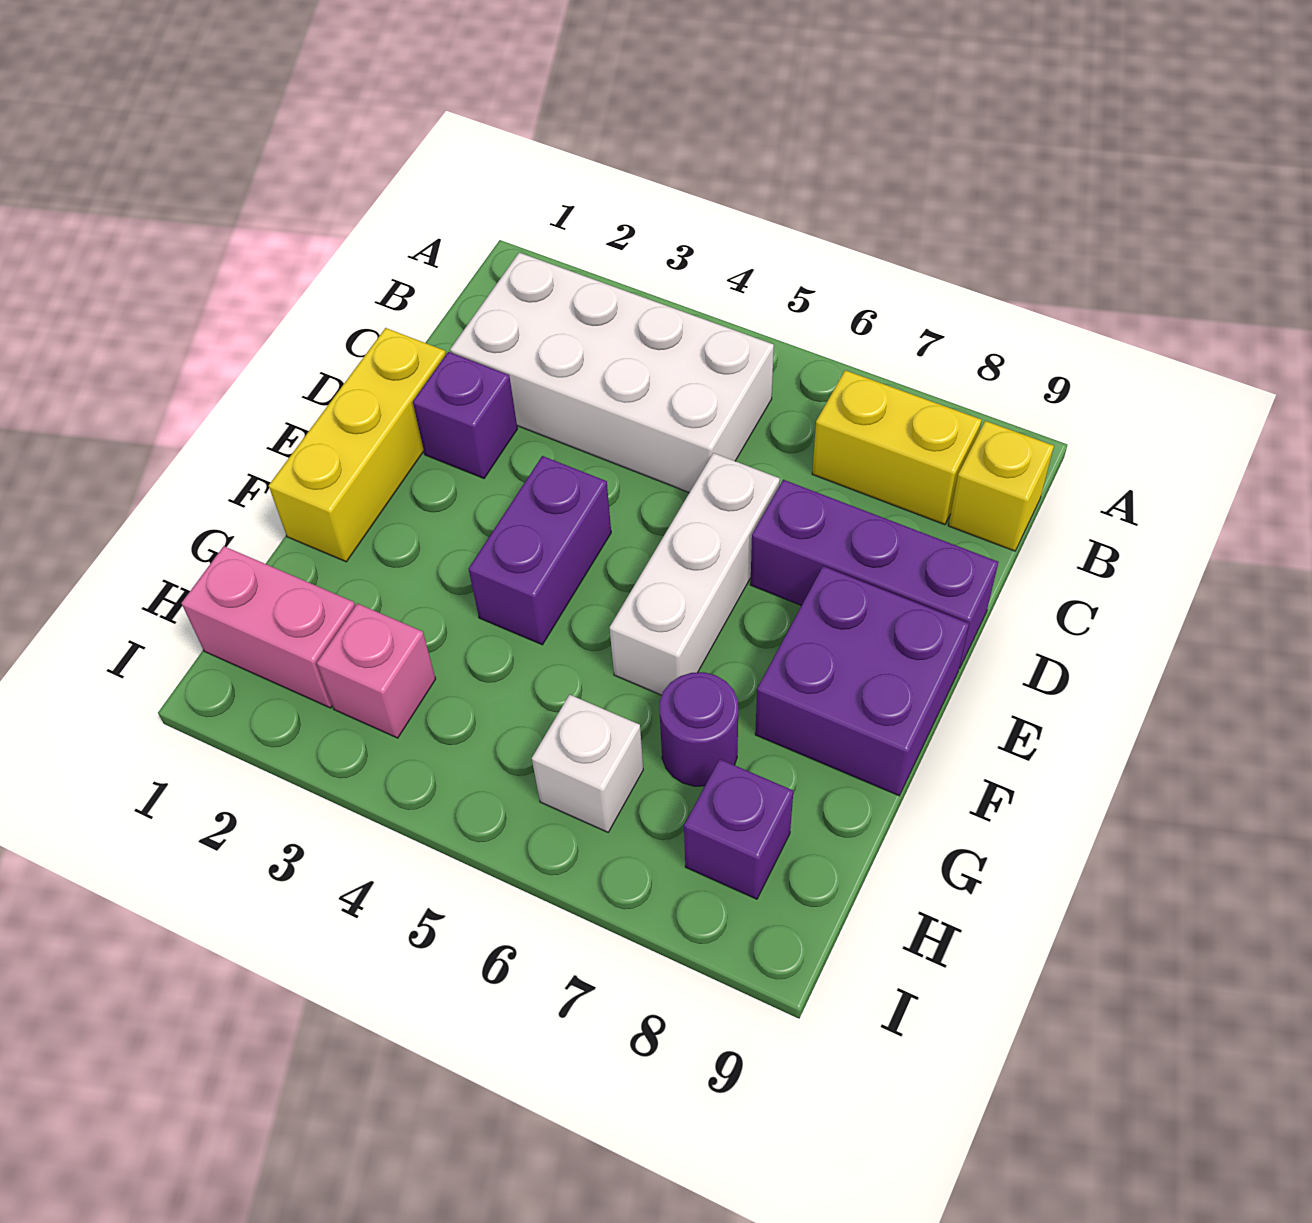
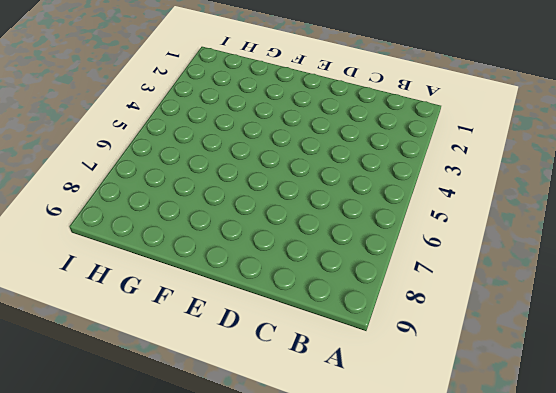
none -> white 2x4 brick [450,253,774,493]
none -> yellow 1x2 brick [812,370,981,525]
none -> yellow 1x1 brick [948,421,1054,551]

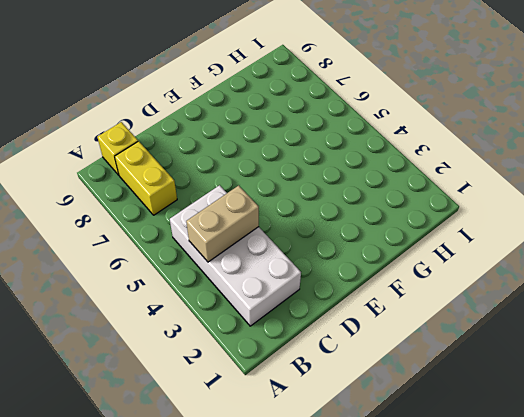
tan 1x2 brick [186,185,259,262] -> none
none -> yellow 1x3 brick [269,328,446,562]
none -> purple 1x1 brick [413,352,517,478]
none -> white 1x3 brick [609,453,780,695]

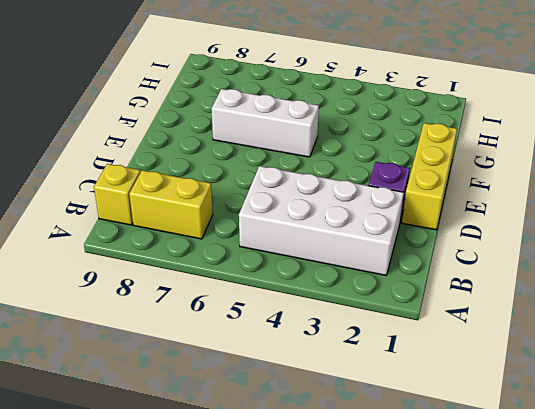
white 1x3 brick [211,89,319,157] -> white 1x3 brick turned to [609,453,780,695]
none -> purple 1x3 brick [750,480,998,669]
none -> purple 1x2 brick [469,456,611,645]
none -> purple 2x2 brick [755,566,969,796]

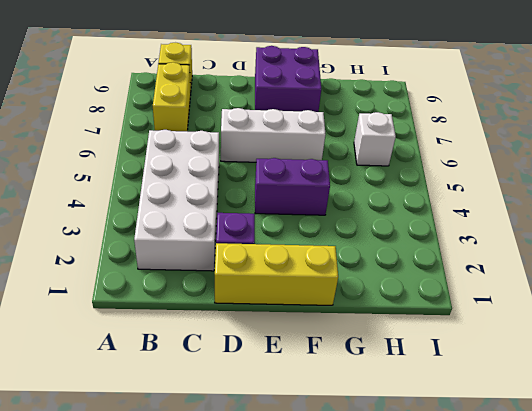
none -> purple 1x3 brick [750,480,998,669]
none -> purple 1x1 round brick [659,672,738,786]
none -> pink 1x2 brick [182,546,355,708]

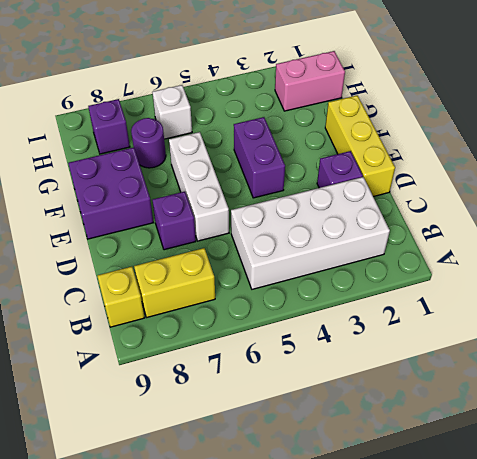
purple 1x1 brick [152,192,196,250] -> purple 1x3 brick [750,480,998,669]
none -> pink 1x1 brick [317,603,436,738]

